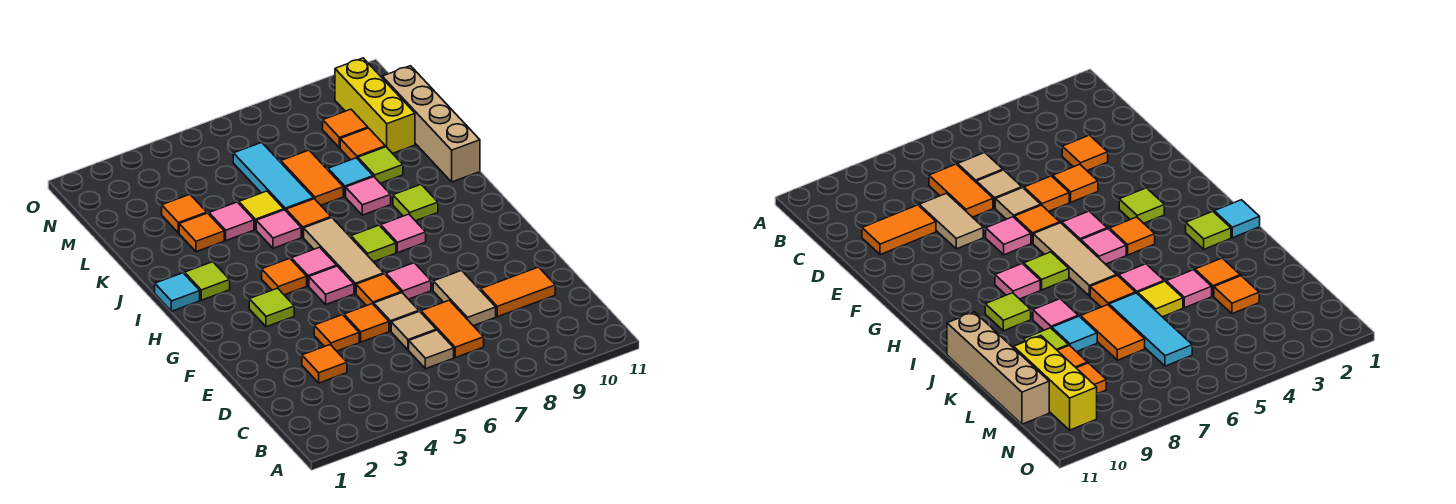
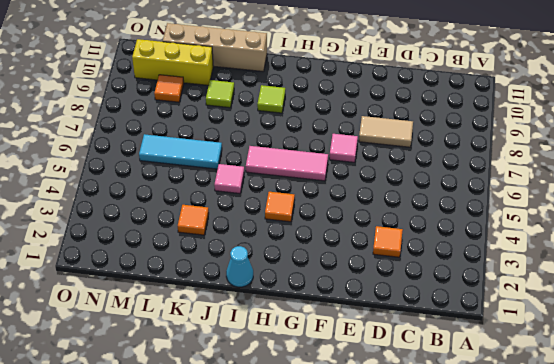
pink 1x3 tile [246,146,328,181] -> tan 1x3 tile [304,218,384,294]
cyan 1x1 cone [226,246,253,287] -> cyan 1x1 tile [155,273,200,311]
none -> tan 1x1 tile [409,330,454,369]
none -> orange 1x2 tile [421,300,484,358]
none -> tan 1x1 tile [391,311,436,350]
none -> orange 1x2 tile [481,267,555,317]

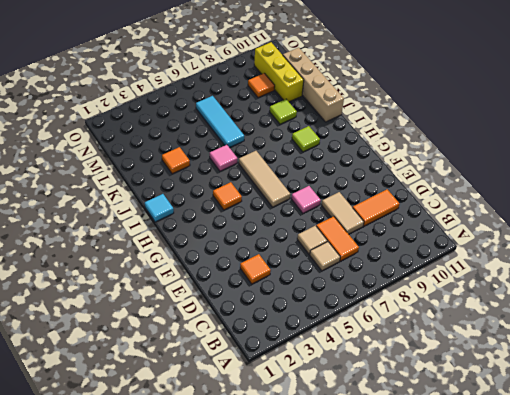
none -> orange 1x1 tile [314,315,359,351]
none -> orange 1x1 tile [344,304,389,342]
none -> tan 1x1 tile [374,293,419,331]
none -> orange 1x1 tile [356,274,401,306]

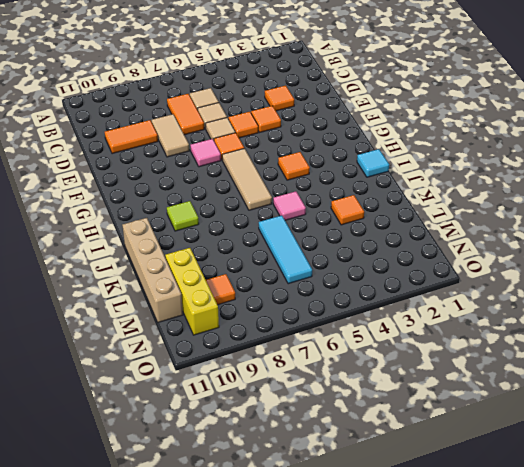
none -> lime 1x1 tile [249,288,294,327]
none -> pink 1x1 tile [309,266,354,304]
none -> pink 1x1 tile [291,247,336,286]
none -> lime 1x1 tile [351,225,396,262]

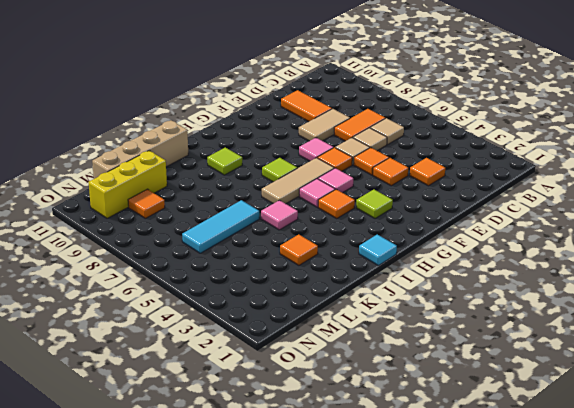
none -> pink 1x1 tile [381,214,426,253]
none -> lime 1x1 tile [185,262,230,300]
none -> orange 1x1 tile [286,199,331,237]
none -> pink 1x1 tile [346,177,391,215]

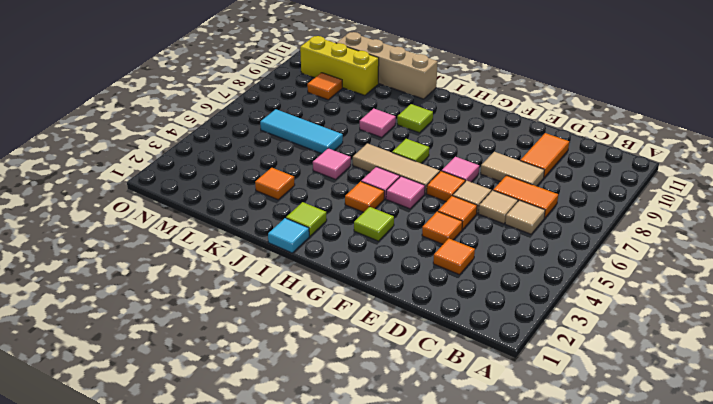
none -> pink 1x1 tile [381,214,426,253]
none -> orange 1x1 tile [286,199,331,237]
none -> pink 1x1 tile [209,202,254,241]
none -> yellow 1x1 tile [239,191,284,230]

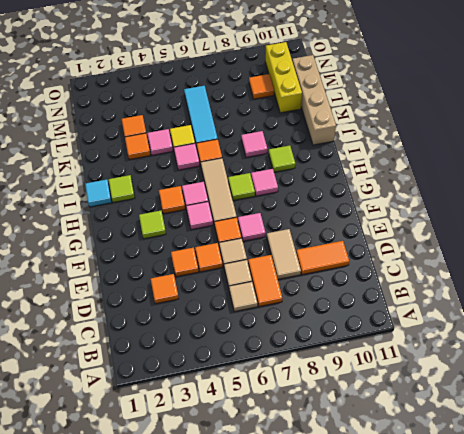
none -> orange 1x2 tile [281,150,343,205]
none -> cyan 1x1 tile [328,158,373,196]
none -> lime 1x1 tile [358,147,403,183]
none -> orange 1x1 tile [340,128,385,160]

